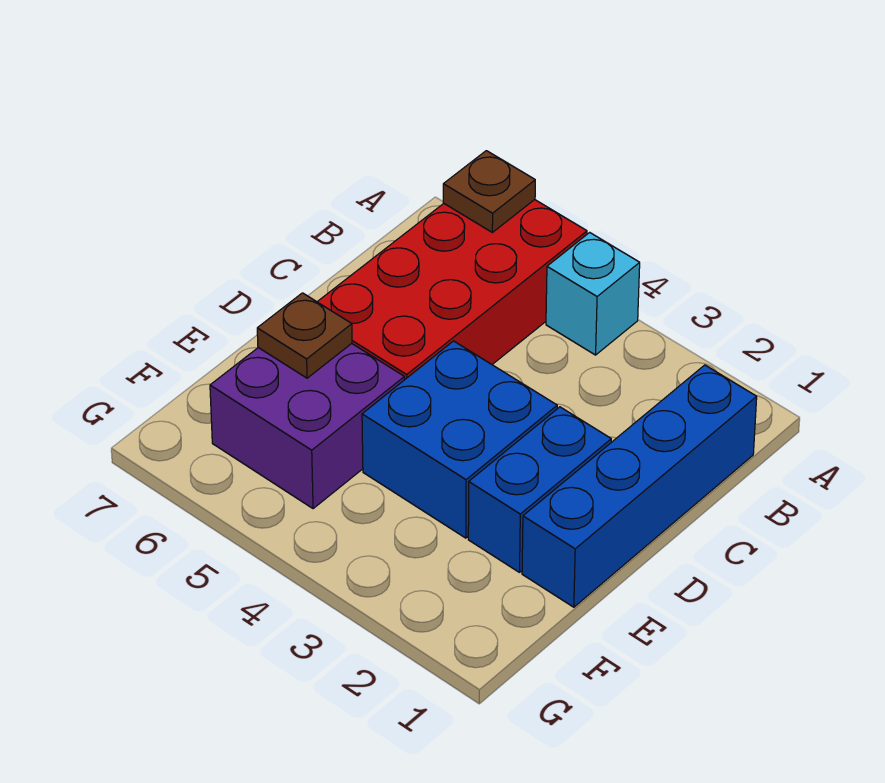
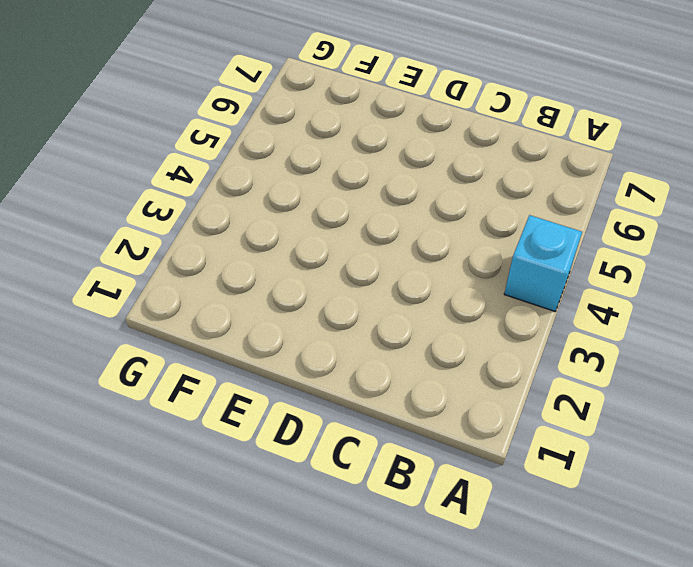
none -> red 2x4 brick [317,200,587,380]
none -> blue 1x4 brick [522,365,757,607]

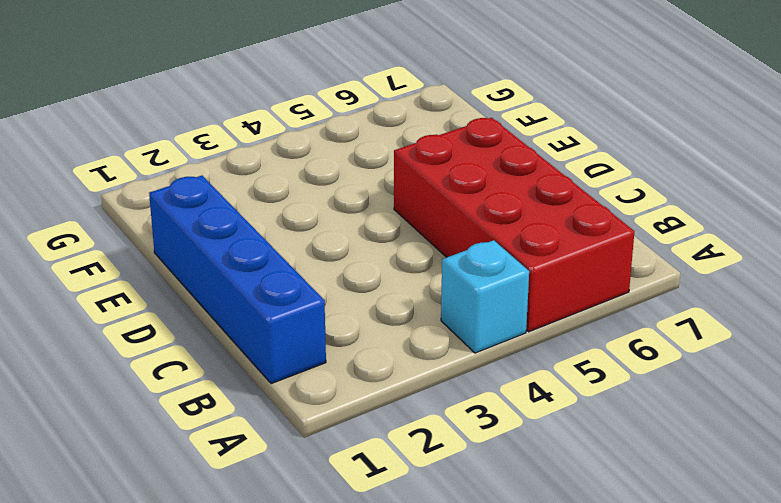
none -> blue 1x2 brick [468,407,611,572]
none -> blue 2x2 brick [362,341,557,538]

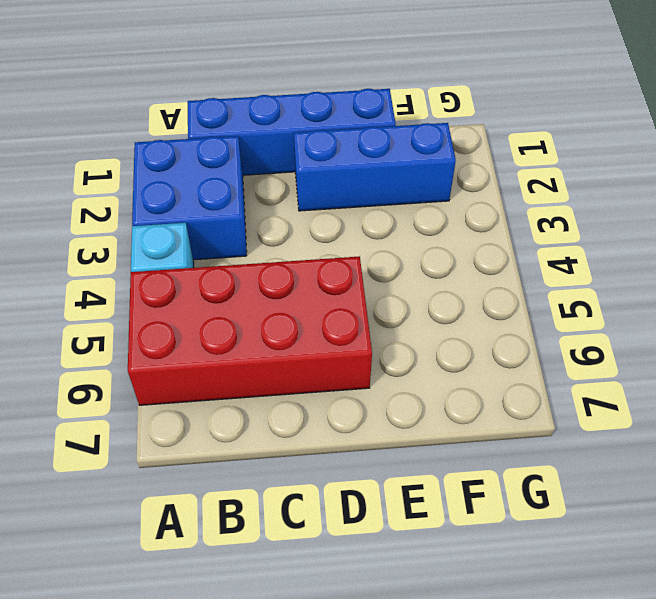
blue 2x2 brick [132,136,247,260] -> blue 2x2 brick moved to [362,341,557,538]
blue 1x3 brick [294,123,456,211] -> blue 1x2 brick [468,407,611,572]
none -> purple 2x2 brick [210,344,404,509]
none -> brown 1x1 plate [443,151,535,232]

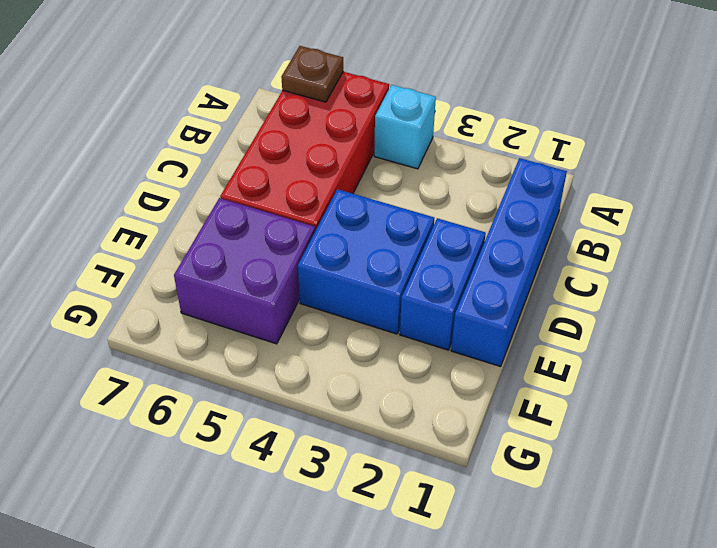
none -> brown 1x1 plate [257,293,352,378]

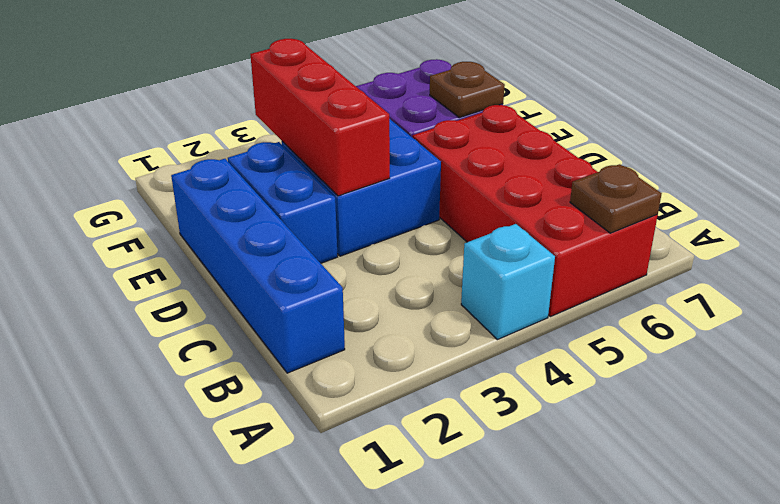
red 1x3 brick [250,39,390,196] -> none

